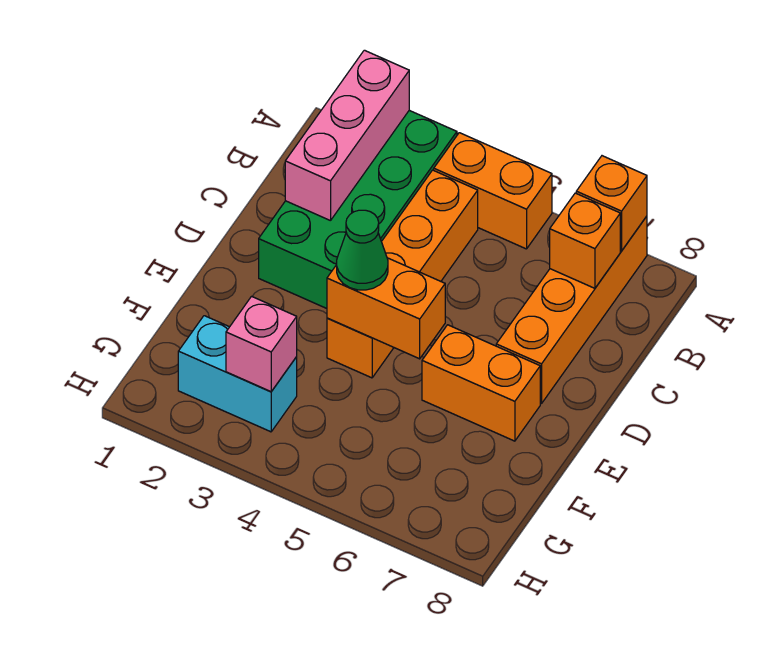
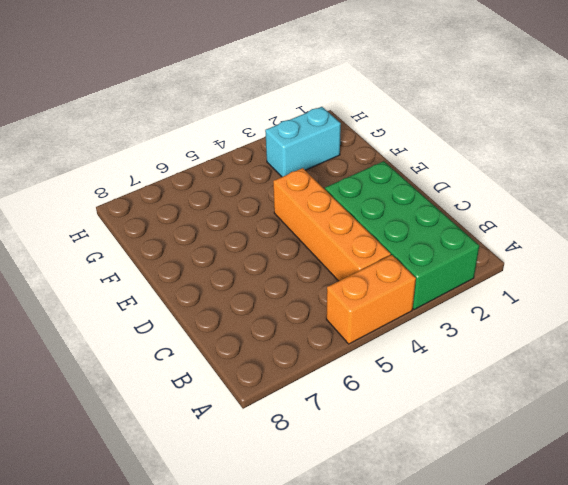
none -> orange 1x4 brick [496,216,647,404]
none -> orange 1x2 brick [422,325,540,441]
none -> pink 1x3 brick [285,50,409,221]

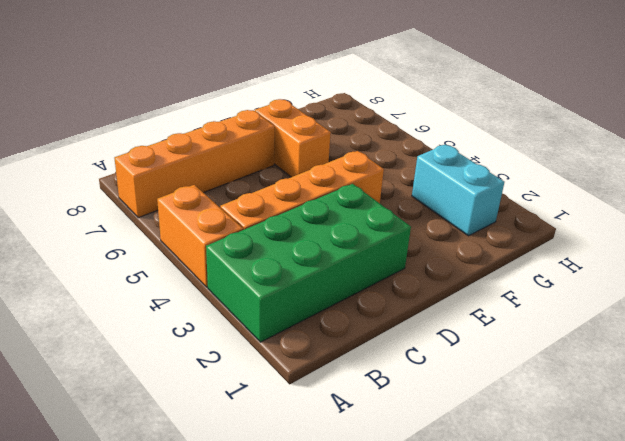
none -> pink 1x3 brick [285,50,409,221]
none -> orange 1x1 brick [576,156,647,251]
none -> orange 1x1 brick [550,193,620,288]

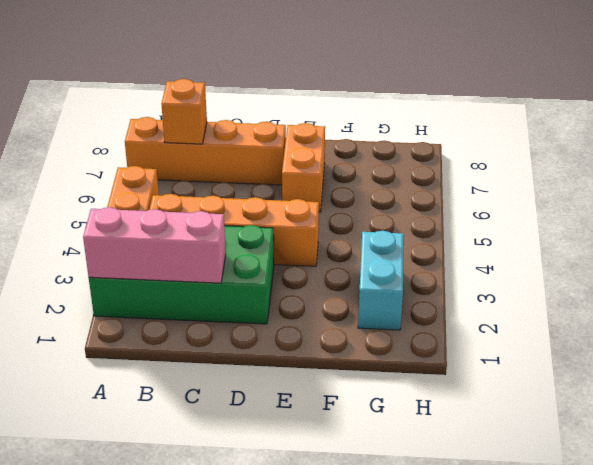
none -> orange 1x1 brick [576,156,647,251]
none -> orange 1x2 brick [327,258,445,359]
none -> pink 1x1 brick [226,296,297,391]

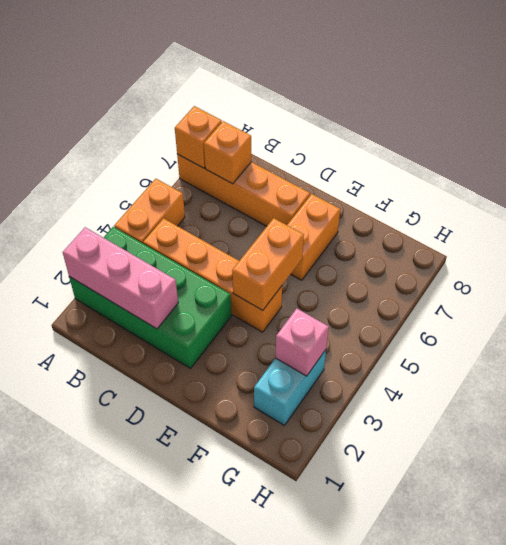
none -> green 1x1 cone [337,210,388,290]

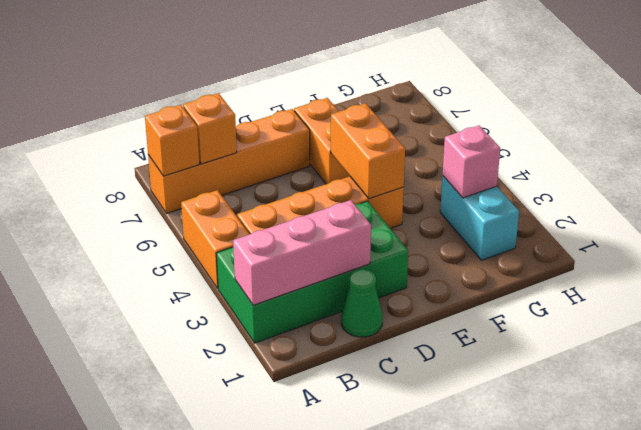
green 1x1 cone [341,269,383,337] -> green 1x1 cone moved to [337,210,388,290]

